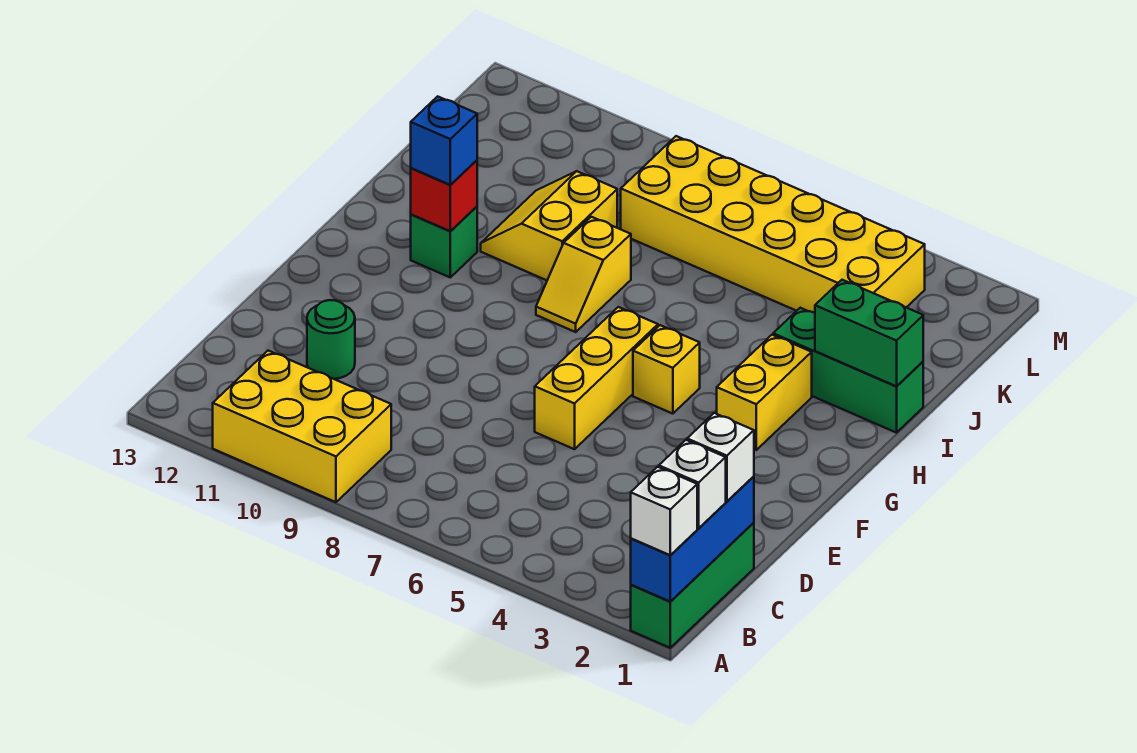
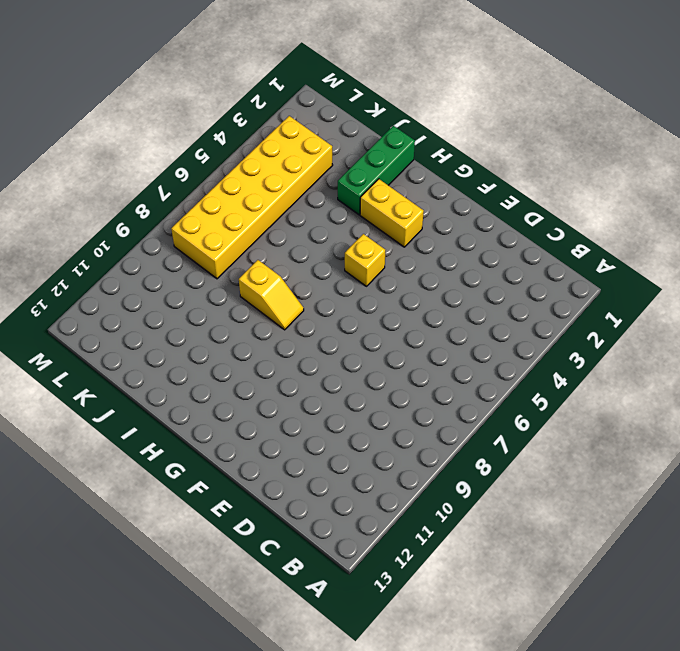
none -> green 1x3 brick [631,523,754,648]
none -> yellow 2x3 brick [213,351,391,502]
none -> green 1x1 round brick [307,300,355,379]

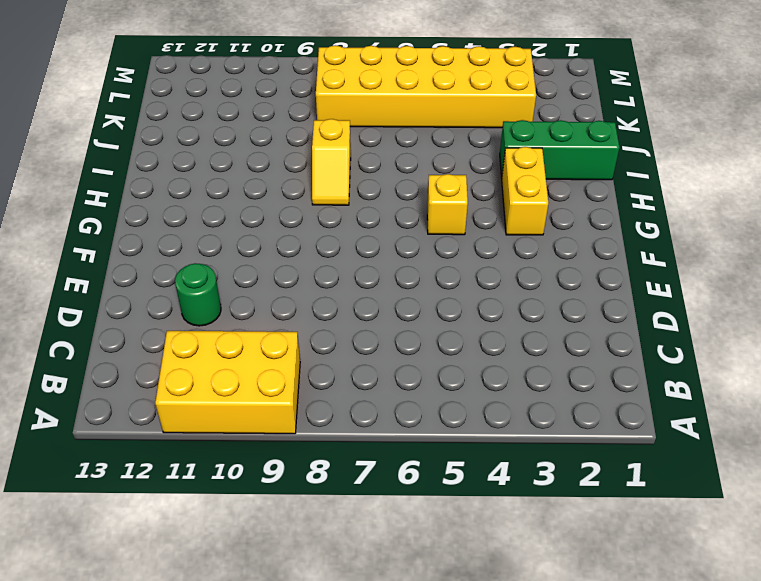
none -> green 1x3 brick [631,523,754,648]
none -> yellow 1x3 brick [535,307,658,449]
none -> green 1x1 brick [411,207,477,277]

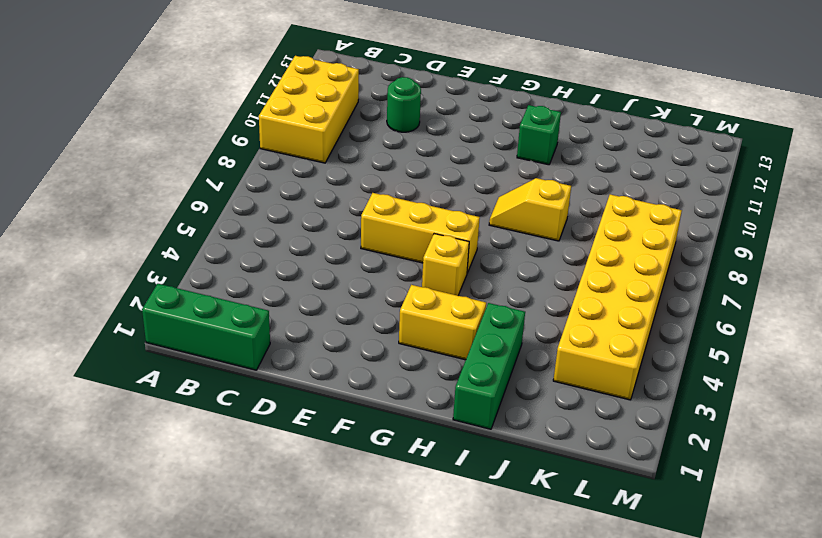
none -> yellow 2x2 slope [481,171,617,280]
none -> blue 1x3 brick [631,476,754,602]
none -> red 1x1 brick [411,160,477,231]

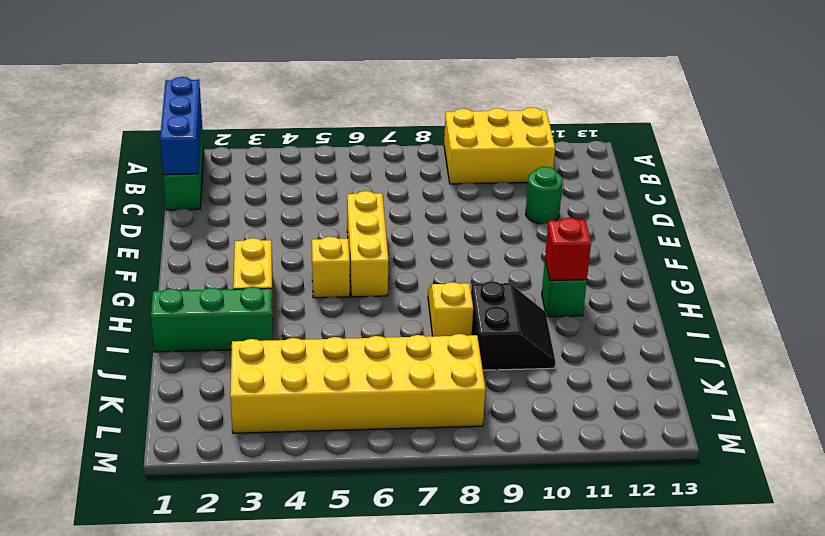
black 2x2 slope [471,281,555,370] -> yellow 2x2 slope [481,171,617,280]
none -> green 1x2 brick [815,280,923,386]
none -> white 1x1 brick [631,467,697,555]
none -> white 1x1 brick [659,440,726,528]

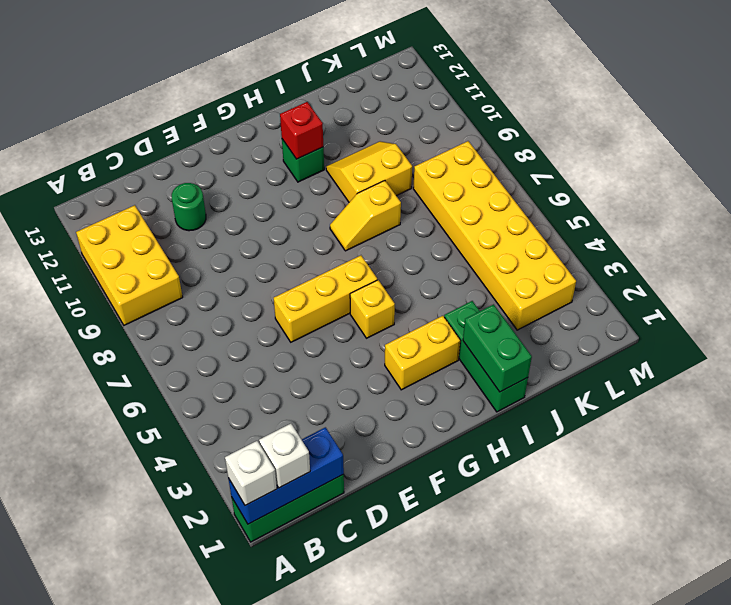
none -> white 1x1 brick [687,413,754,501]
none -> blue 1x1 brick [411,96,477,185]

